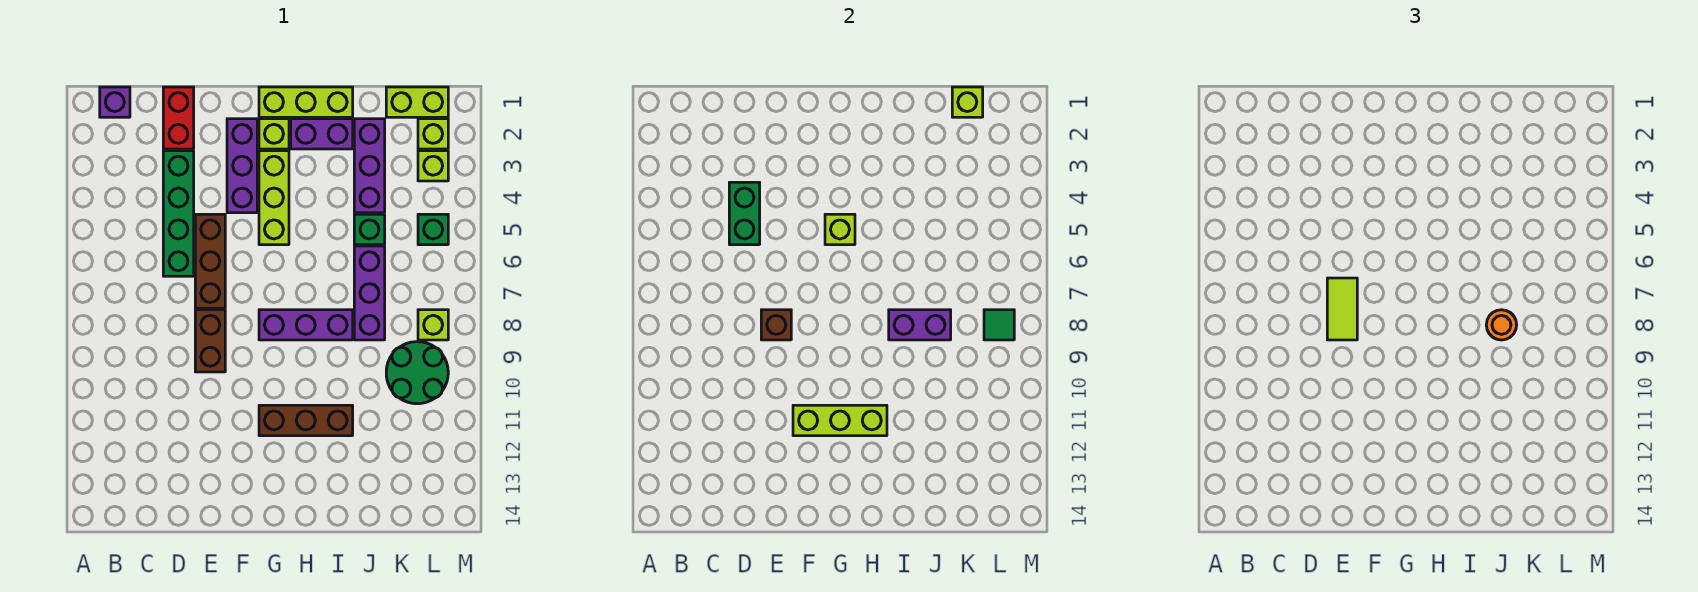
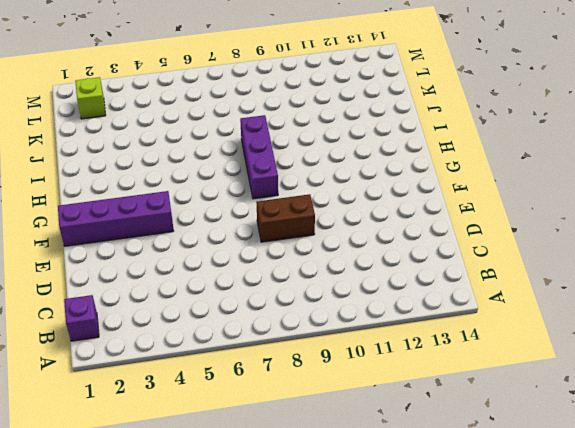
purple 1x4 brick [58,191,174,246] -> purple 1x3 brick [227,119,257,213]
none -> red 1x2 brick [163,87,194,149]
none -> green 1x4 brick [163,151,194,276]
none -> brown 1x3 brick [195,214,225,308]
none -> lime 1x3 brick [259,87,353,117]

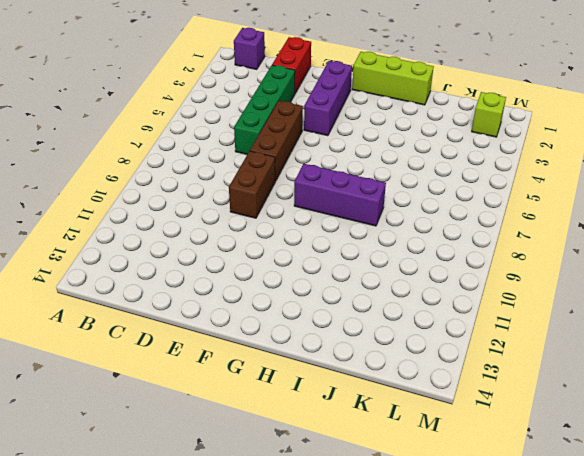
none -> lime 1x1 brick [259,119,289,149]
none -> lime 1x3 brick [259,151,289,245]
none -> brown 1x3 brick [259,405,353,436]
none -> purple 1x2 brick [291,119,353,149]

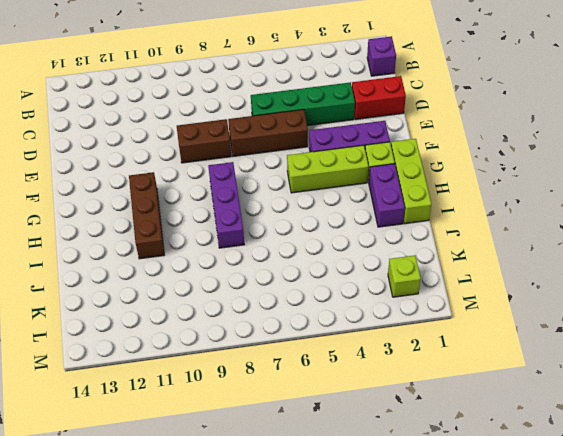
none -> purple 1x3 brick [354,119,385,213]
none -> green 1x1 brick [354,214,385,245]
none -> purple 1x3 brick [354,246,385,340]
none -> lime 1x2 brick [386,87,448,117]

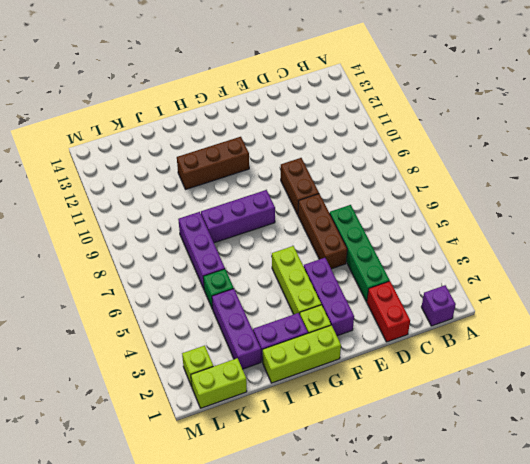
none -> green 2x2 round brick [386,342,448,404]
none -> lime 1x1 brick [418,151,448,181]
none -> green 1x1 brick [418,214,448,245]
none -> lime 1x1 brick [418,310,448,340]

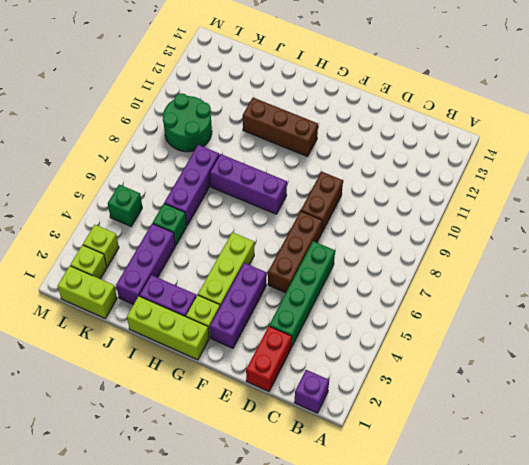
none -> lime 1x1 brick [418,310,448,340]
none -> green 1x2 brick [729,182,760,245]
none -> brown 1x1 brick [761,310,791,340]
none -> lime 1x3 brick [793,405,887,436]

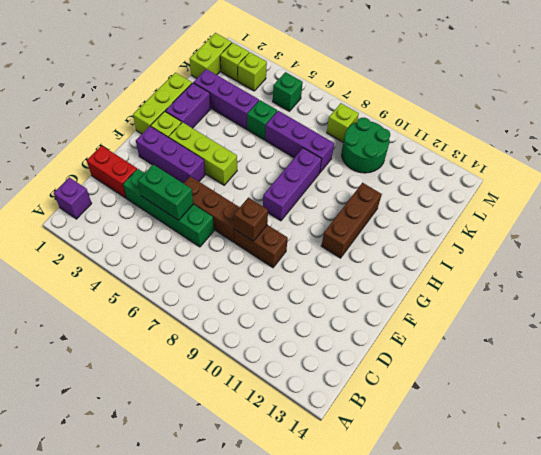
none -> lime 1x3 brick [793,405,887,436]
none -> lime 1x1 brick [825,214,855,245]
none -> purple 1x2 brick [889,310,951,340]
none -> lime 1x1 brick [952,87,983,117]

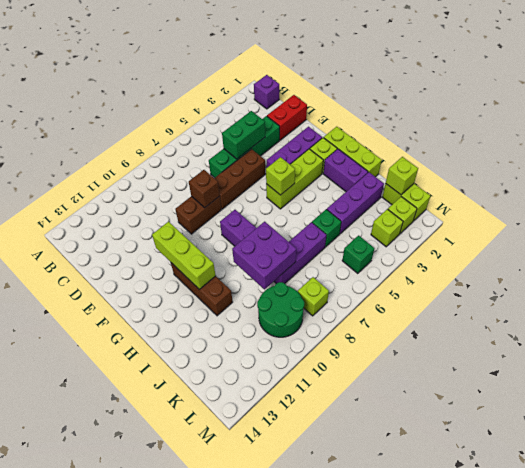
purple 2x2 brick [232,222,296,289] -> purple 1x2 brick [889,310,951,340]
none -> green 1x1 tile [984,310,1014,340]
none -> lime 1x2 tile [1327,278,1357,340]
none -> orange 1x1 round brick [1486,310,1517,340]

